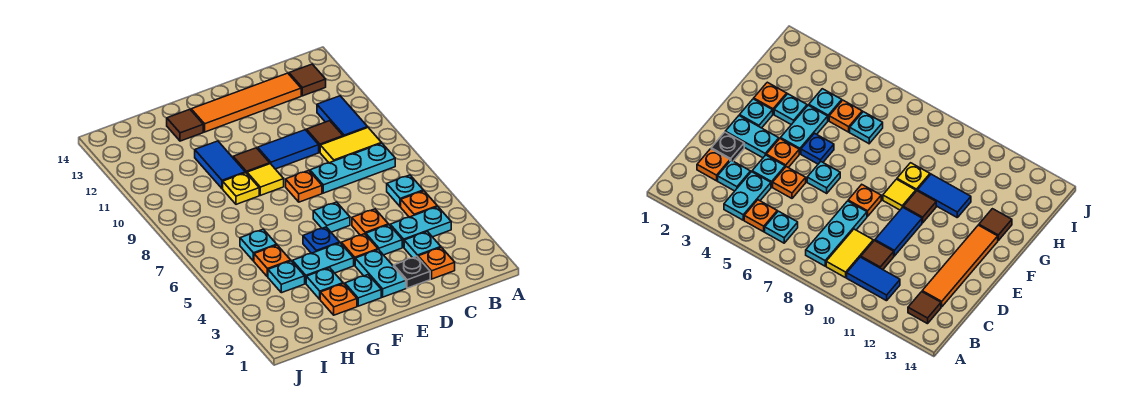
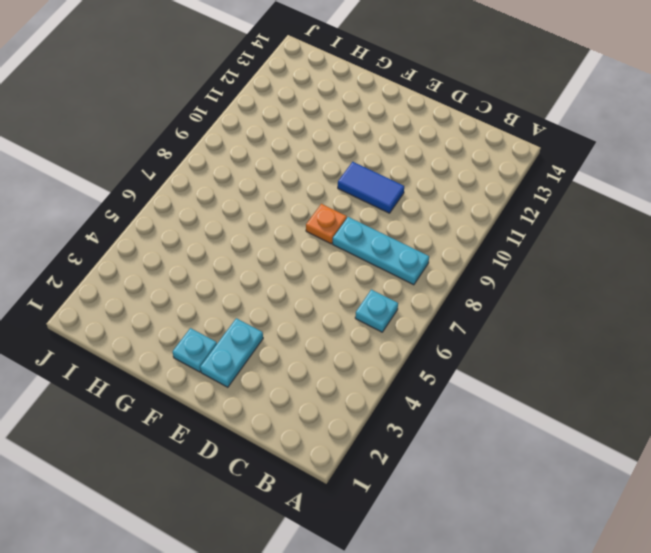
none -> cyan 1x2 plate [390,207,451,247]
none -> orange 1x1 plate [401,191,437,217]
none -> yellow 1x2 tile [320,128,381,163]
none -> blue 1x2 tile [317,96,368,137]

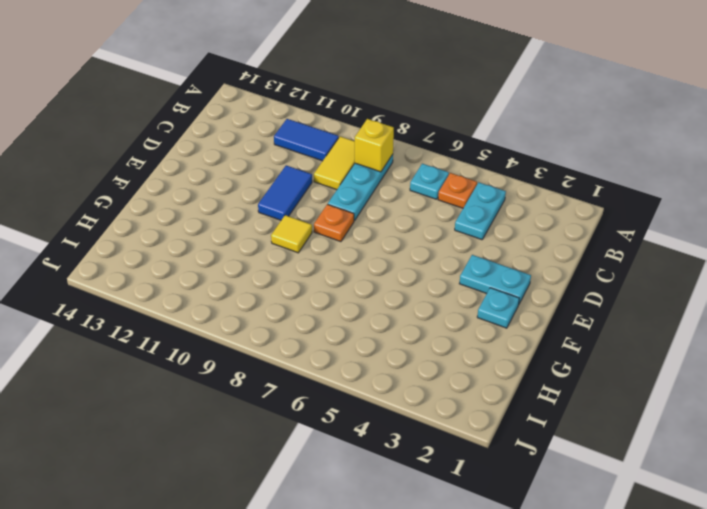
yellow 1x1 brick [355,119,394,172] -> none
none -> brown 1x1 tile [289,64,326,96]
none -> orange 1x1 plate [418,247,455,279]
none -> cyan 1x1 plate [404,232,441,258]
none -> brown 1x1 tile [306,121,343,152]

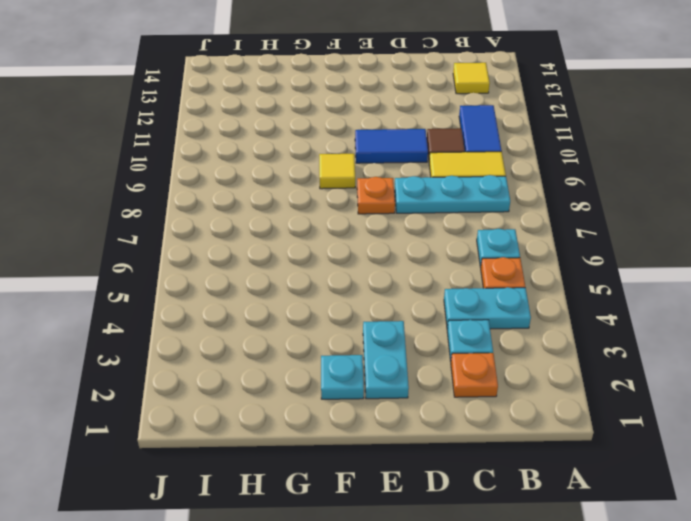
yellow 1x1 tile [453,63,490,94] -> brown 1x1 tile [289,64,326,96]
none -> orange 1x4 tile [191,73,301,132]
none -> black 1x1 plate [394,257,430,288]
none -> cyan 1x1 plate [366,225,402,255]
none -> orange 1x1 plate [352,209,388,235]

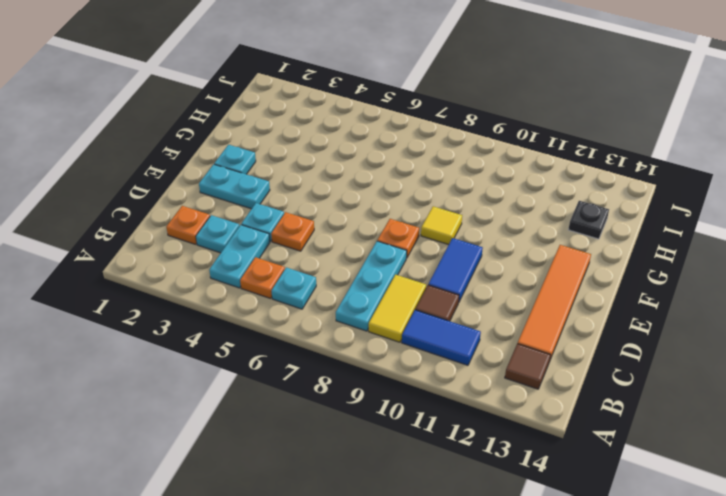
black 1x1 plate [568,201,609,239] -> black 1x1 plate moved to [394,257,430,288]
none -> orange 1x1 plate [341,234,378,265]
none -> cyan 1x1 plate [313,202,350,232]
none -> cyan 1x2 plate [292,243,354,283]
none -> blue 1x1 plate [303,227,340,253]

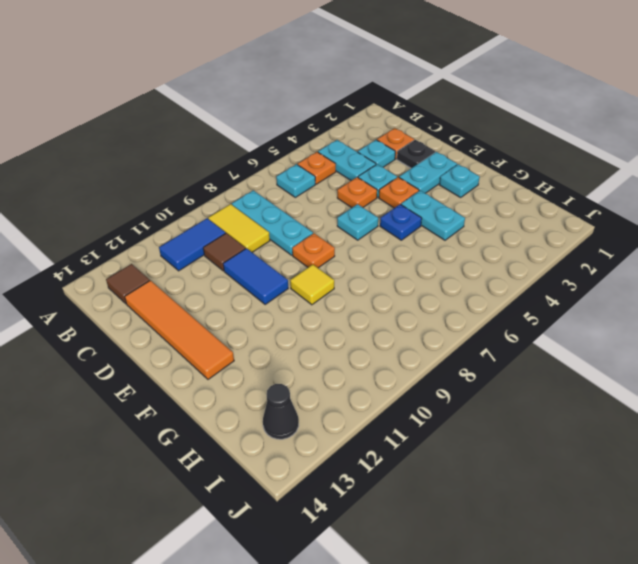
black 1x1 cone [263,384,299,439] -> none
none -> brown 1x1 tile [233,148,270,173]
none -> orange 1x1 plate [320,284,357,315]
none -> cyan 1x1 plate [306,268,343,299]
none -> yellow 1x1 plate [223,173,259,204]

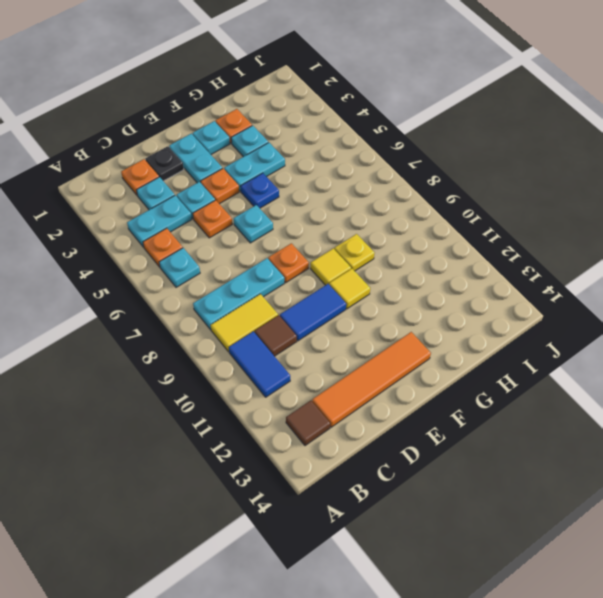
yellow 1x1 tile [329,269,370,309] -> brown 1x1 tile [233,148,270,173]
none -> blue 1x2 tile [195,141,245,189]
none -> brown 1x1 tile [167,109,203,141]
none -> cyan 1x1 plate [268,261,305,293]
none -> orange 1x1 plate [254,245,291,277]

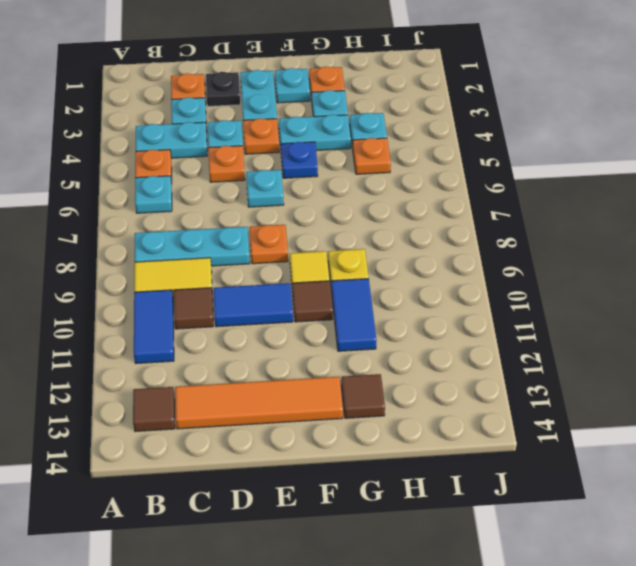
none -> cyan 1x1 plate [240,229,277,261]

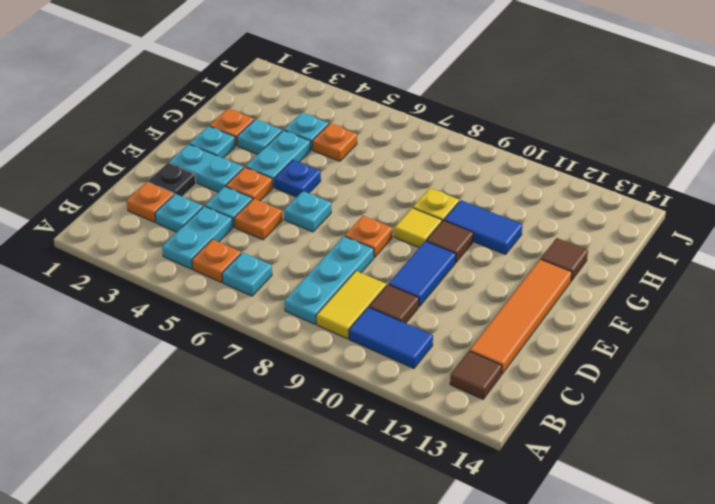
none -> cyan 1x1 plate [240,229,277,261]

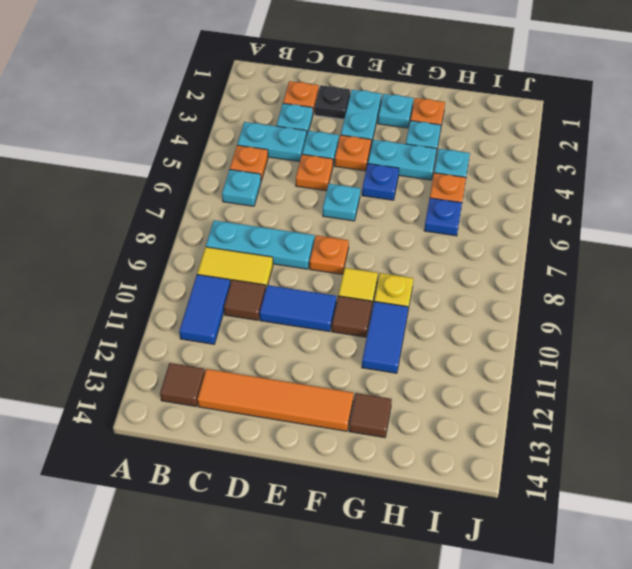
blue 1x1 plate [424,198,462,236] -> cyan 1x1 plate [240,229,277,261]

